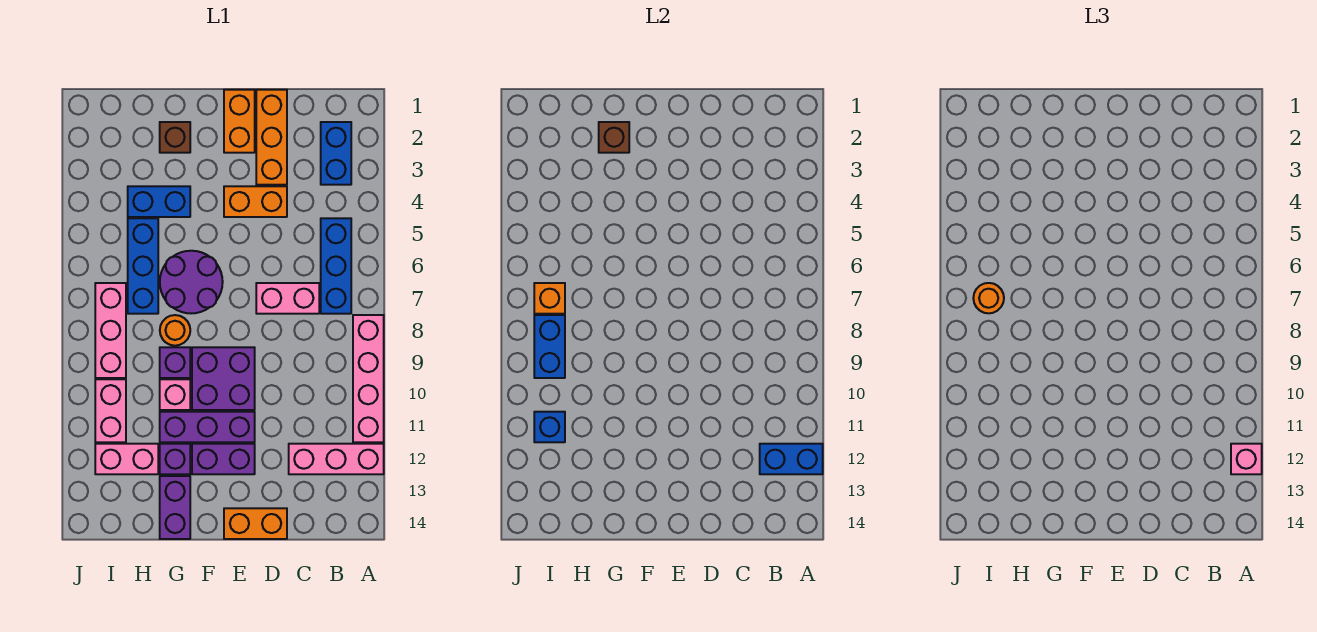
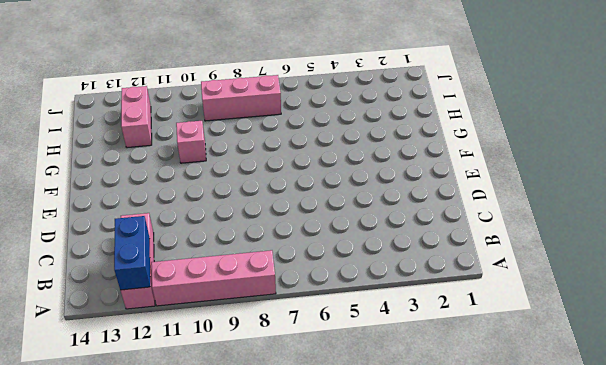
none -> blue 1x2 brick [321,122,351,185]
none -> blue 1x3 brick [321,218,351,314]
none -> pink 1x2 brick [256,283,319,314]
none -> orange 1x3 brick [256,90,287,185]

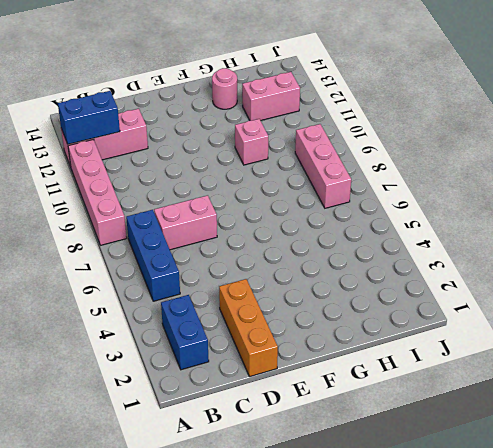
pink 1x1 round brick [212,68,237,109] -> purple 1x2 brick [160,476,190,539]
none -> orange 1x2 brick [224,186,287,217]
none -> orange 1x2 brick [224,508,287,539]
none -> orange 1x2 brick [224,90,255,153]
none -> purple 2x2 brick [192,347,255,410]

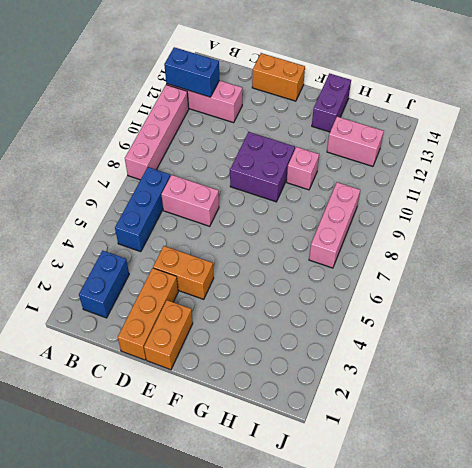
none -> purple 1x3 brick [160,412,255,442]
none -> purple 1x2 brick [192,444,255,474]
none -> purple 2x2 round brick [160,251,223,313]
none -> brown 1x1 brick [160,122,190,153]

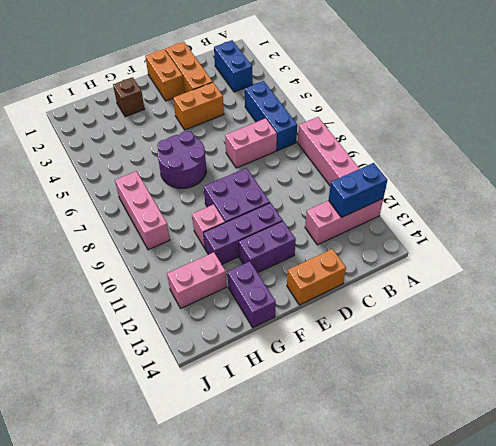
none -> blue 1x2 brick [128,186,190,217]
none -> orange 1x1 round brick [160,315,190,346]
none -> purple 1x1 brick [160,347,190,378]
none -> purple 1x1 brick [160,444,190,474]

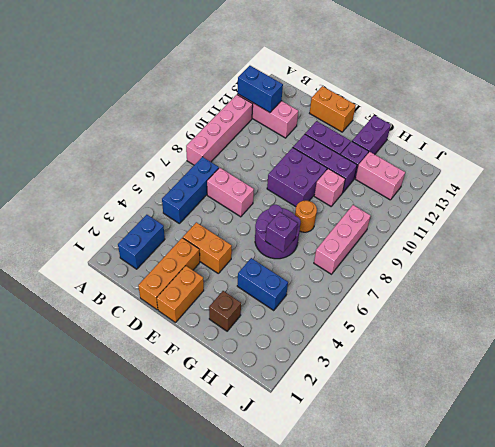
purple 1x1 brick [265,212,298,252] -> purple 1x1 brick moved to [160,347,190,378]
none -> blue 1x3 brick [128,218,158,314]
none -> pink 1x2 brick [95,379,126,442]
none -> brown 1x1 brick [599,122,629,153]
none -> orange 1x1 brick [534,283,565,314]

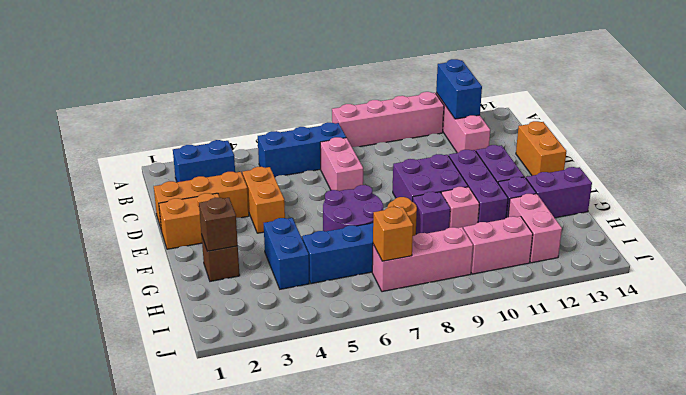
none -> blue 1x2 brick [534,315,565,378]
none -> blue 1x1 brick [534,412,565,442]
none -> pink 1x1 brick [1231,444,1262,474]
none -> orange 1x1 round brick [973,283,1004,313]

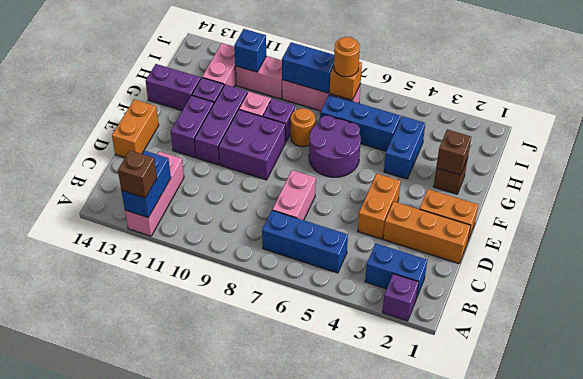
purple 1x1 brick [382,274,419,321] -> none
brown 1x1 brick [118,150,157,198] -> pink 1x1 brick [1231,444,1262,474]
none -> pink 1x4 brick [353,315,384,442]

